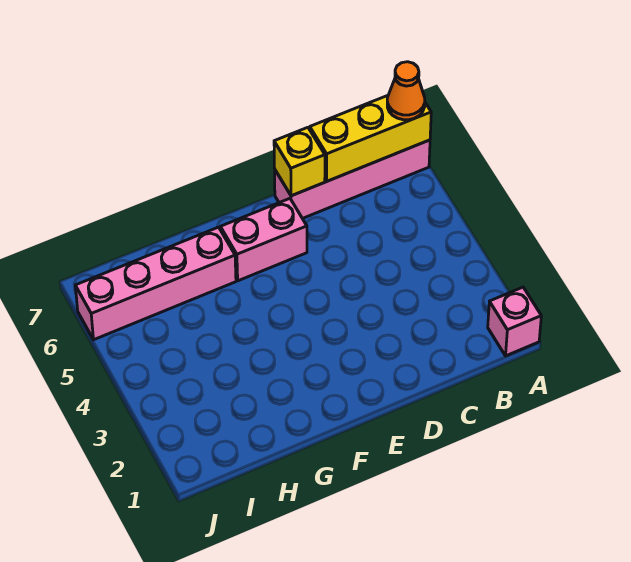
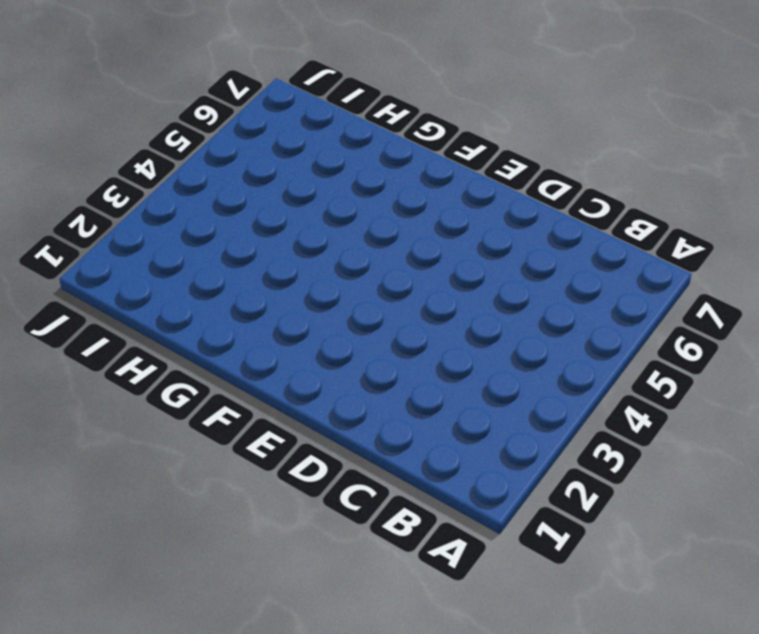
none -> pink 1x1 brick [488,287,541,356]
none -> pink 1x4 brick [275,140,430,218]

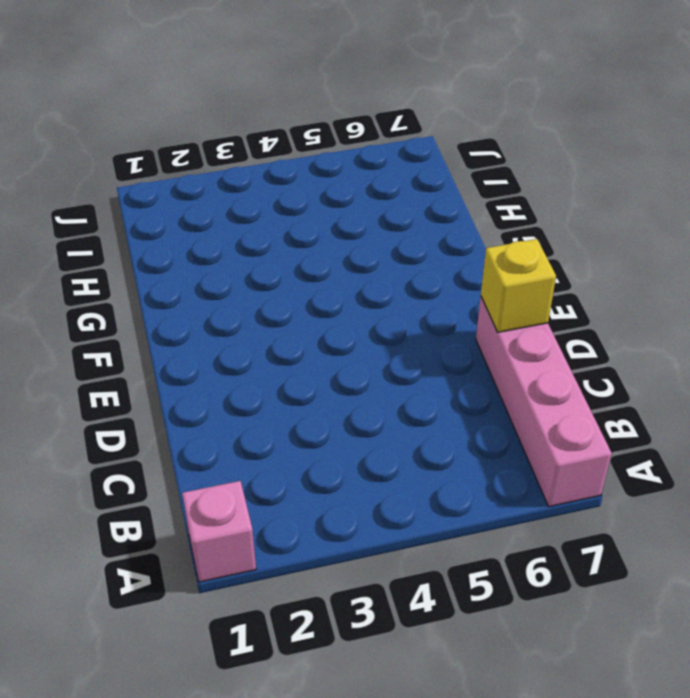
none -> pink 1x2 brick [220,199,307,281]
none -> pink 1x4 brick [75,227,236,340]

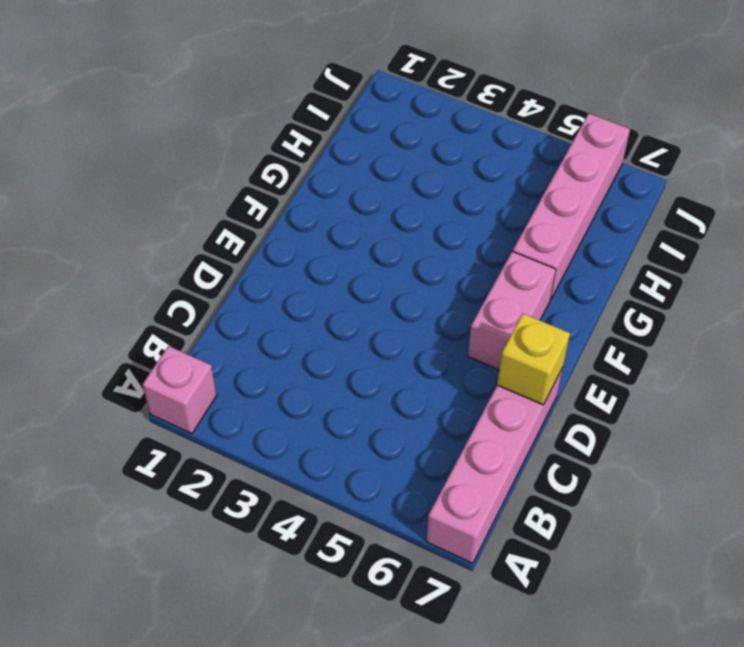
none -> yellow 1x3 brick [310,96,431,181]
none -> orange 1x1 cone [387,62,425,120]

